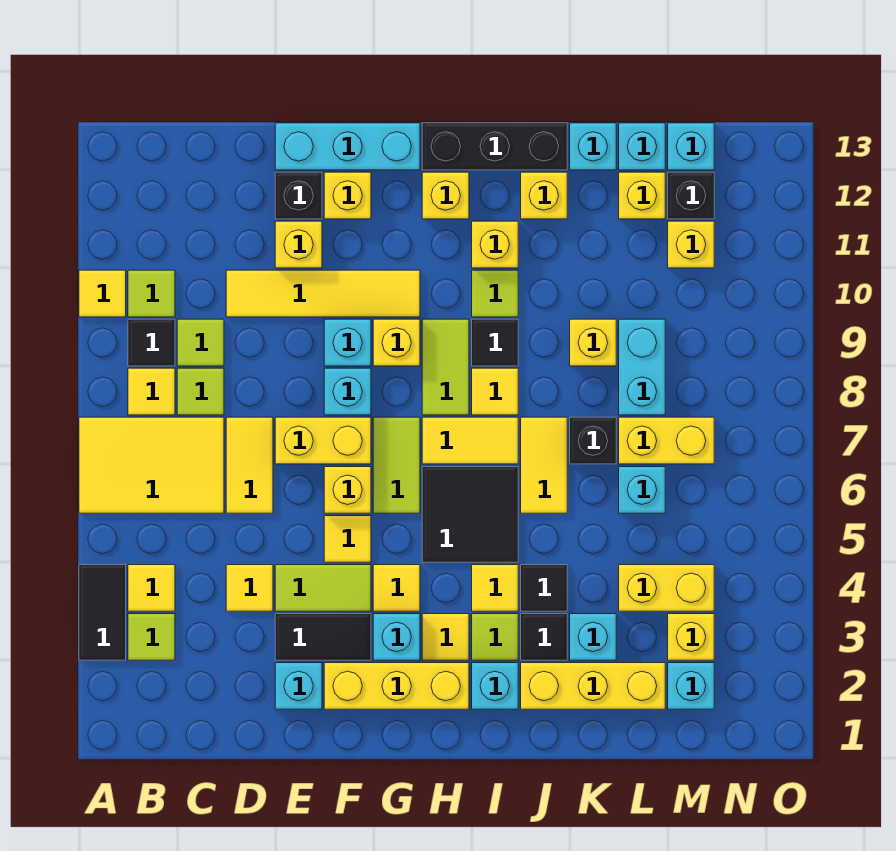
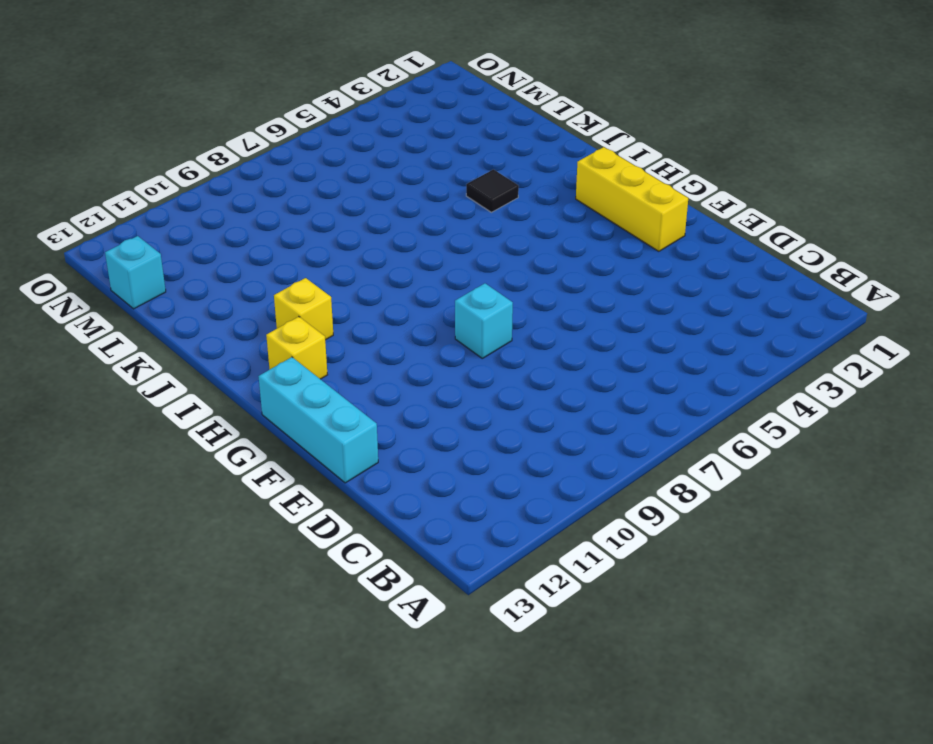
none -> black 1x2 tile [79,565,126,660]
none -> yellow 2x3 tile [79,417,224,513]
none -> yellow 1x1 tile [79,270,126,317]
none -> lime 1x1 tile [128,614,175,660]

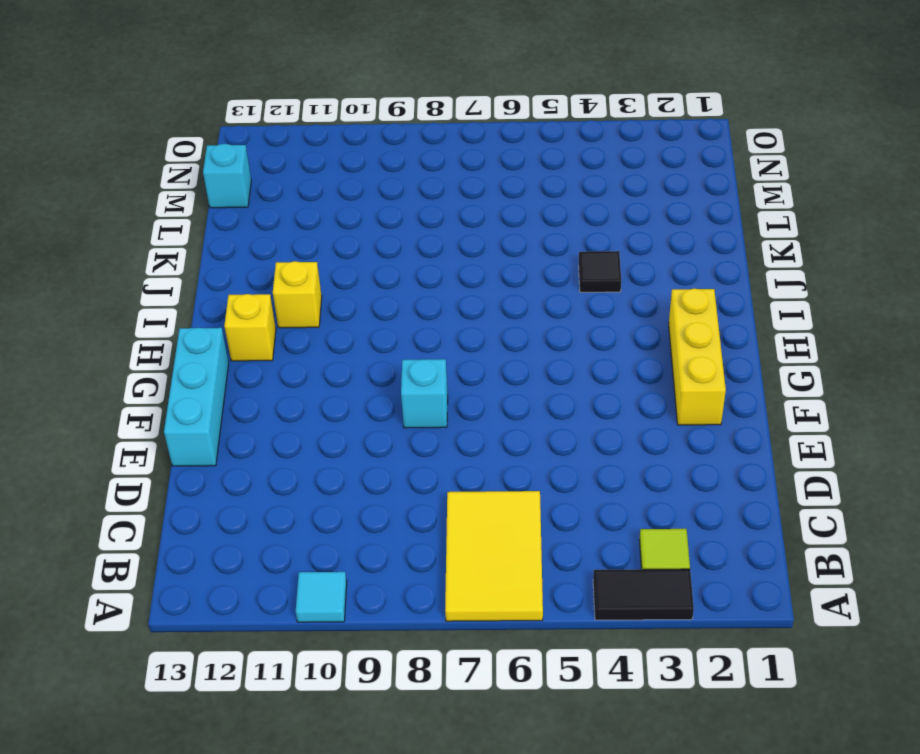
cyan 1x1 tile [296,572,347,622] -> yellow 1x1 tile [79,270,126,317]
none -> yellow 1x1 tile [128,565,175,611]
none -> yellow 1x1 tile [128,368,175,415]
none -> black 1x1 tile [128,319,175,366]
none -> lime 1x1 tile [128,270,175,317]

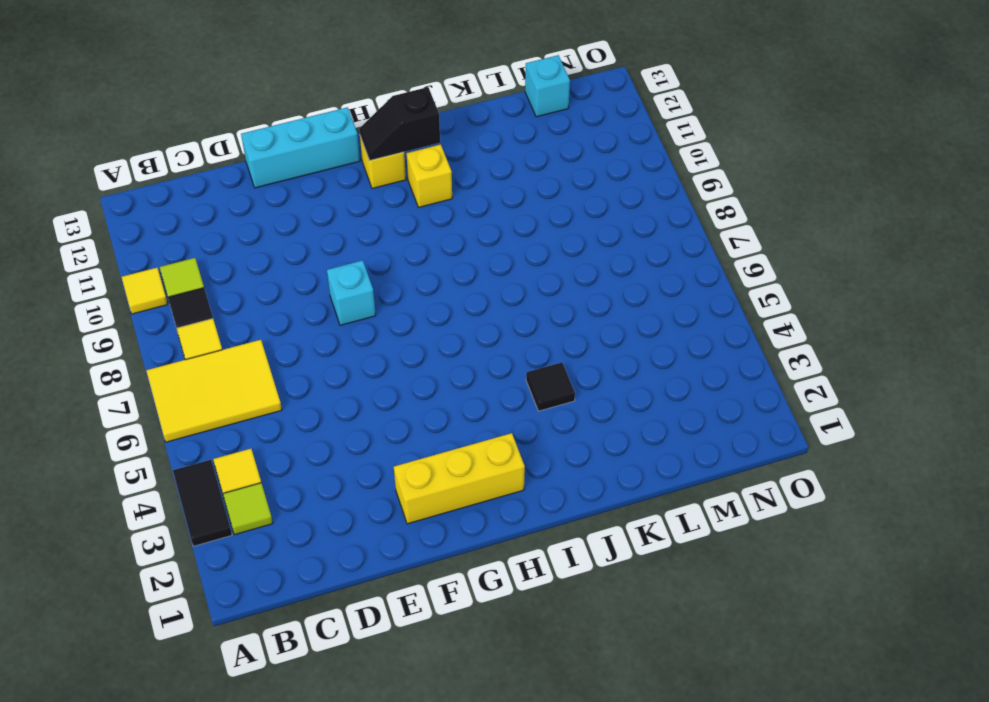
black 1x2 slope [359,87,440,161] -> none
none -> lime 1x1 tile [177,368,224,415]
none -> lime 1x1 tile [177,319,224,366]
none -> yellow 1x1 tile [226,565,273,611]
none -> yellow 1x2 tile [226,417,273,513]

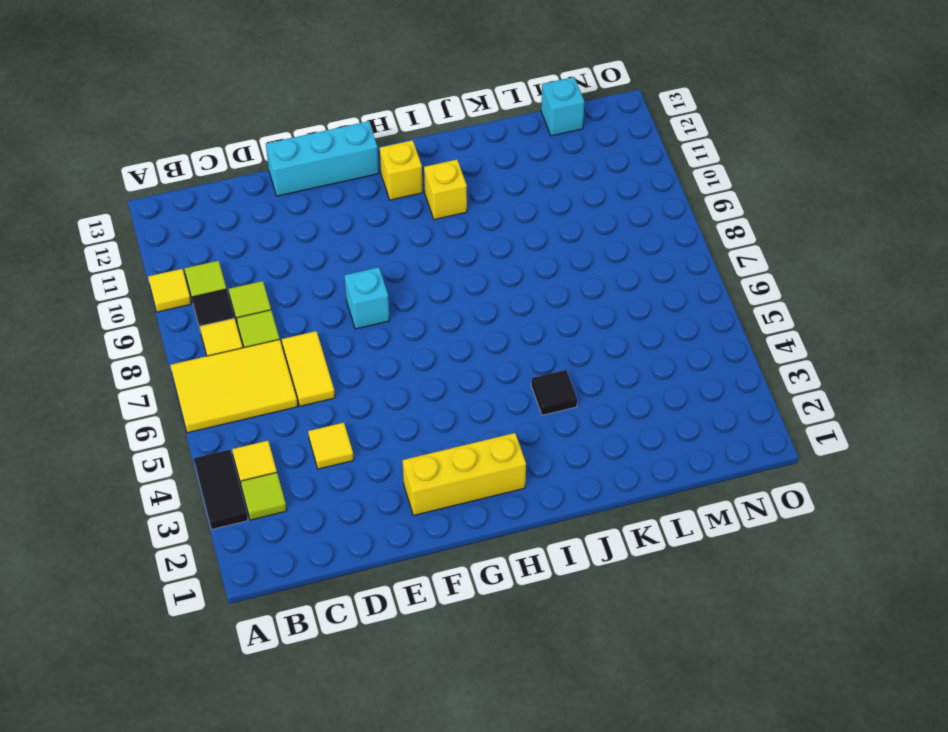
none -> yellow 1x4 tile [226,270,420,317]
none -> cyan 1x1 brick [275,663,322,709]
none -> black 1x2 tile [275,614,371,660]
none -> lime 1x2 tile [275,565,371,611]

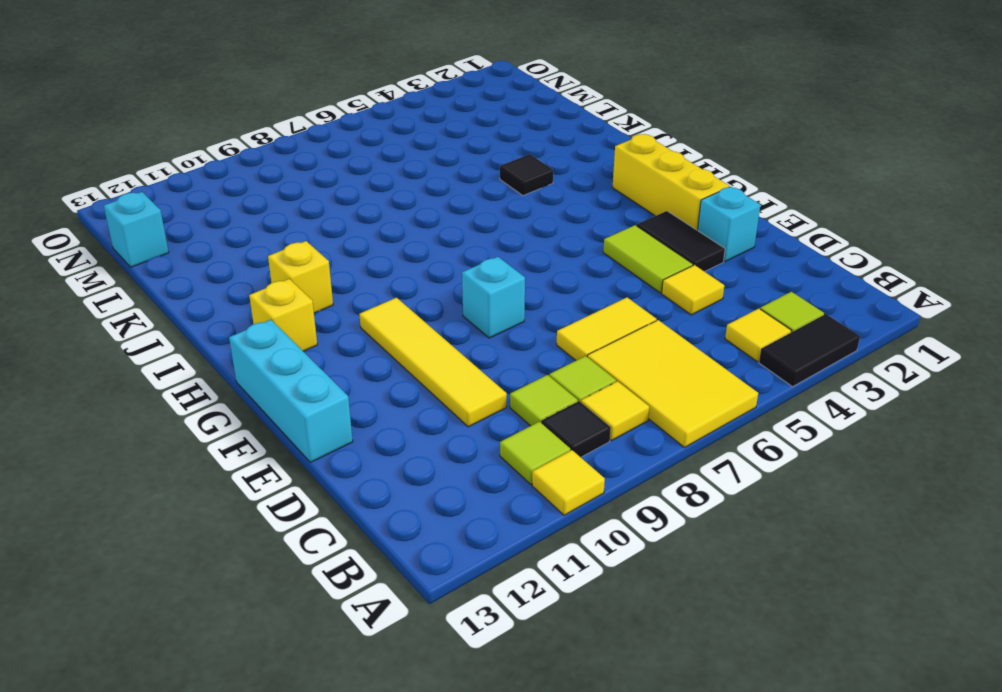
none -> yellow 1x2 brick [275,417,371,464]
none -> yellow 1x1 brick [275,221,322,268]
none -> black 1x1 brick [275,172,322,219]
none -> yellow 1x1 tile [324,516,371,562]

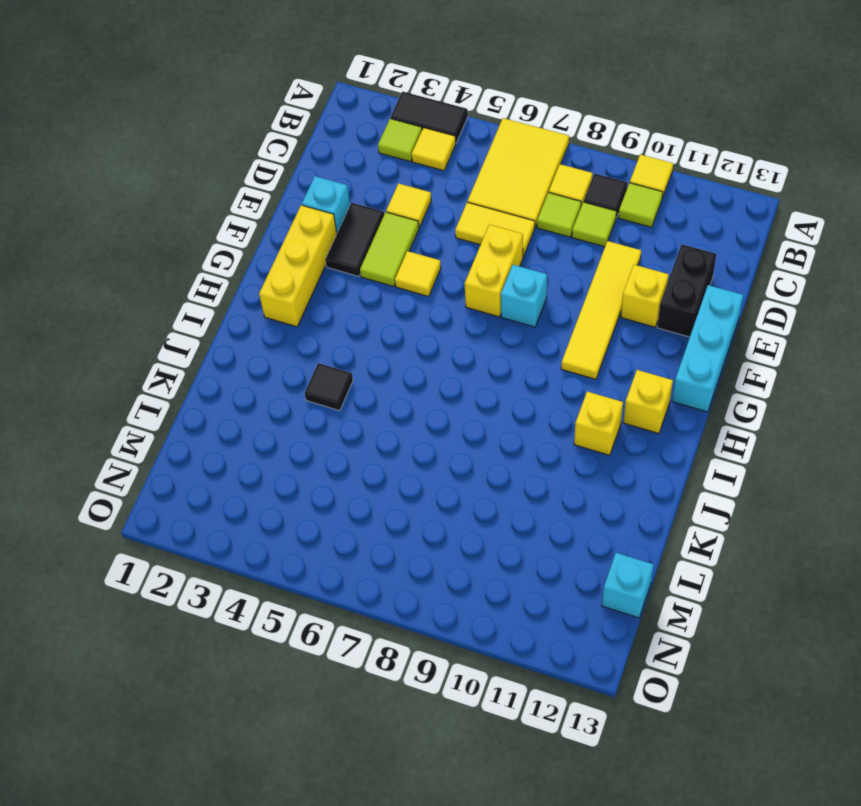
black 1x2 brick [657,244,716,337] -> black 1x1 brick [275,172,322,219]
none -> yellow 1x1 brick [324,467,371,513]
none -> cyan 1x1 brick [324,319,371,366]
none -> yellow 1x1 brick [324,172,371,219]
none -> cyan 1x1 brick [373,614,420,660]

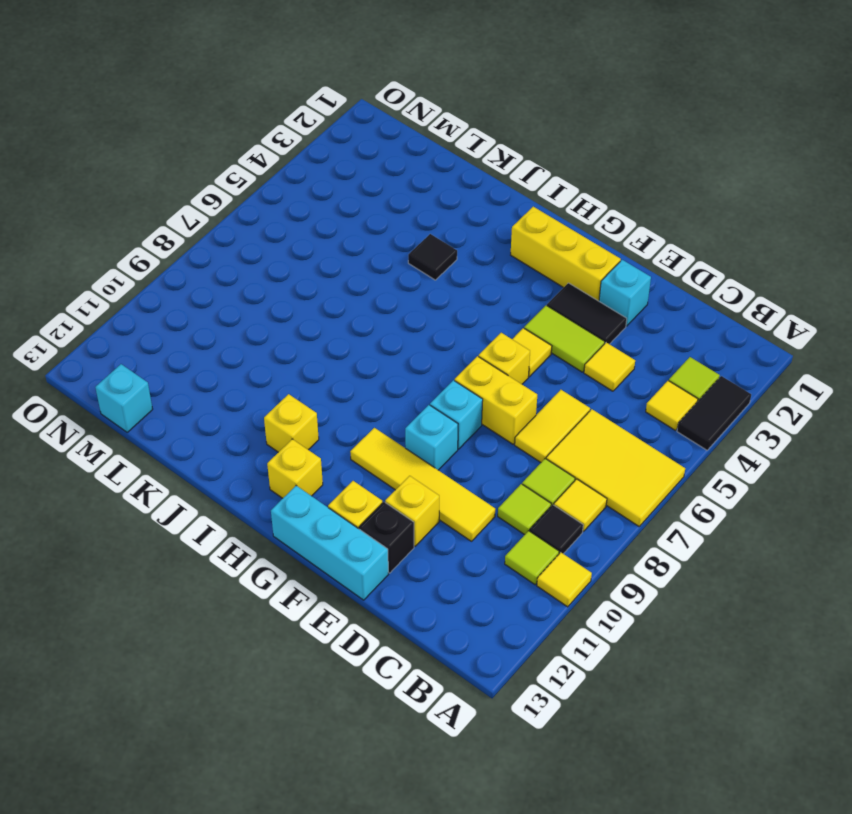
none -> cyan 1x1 brick [373,614,420,660]
none -> yellow 1x1 tile [373,565,420,611]
none -> lime 1x2 tile [373,417,420,513]
none -> yellow 1x1 brick [373,319,420,366]

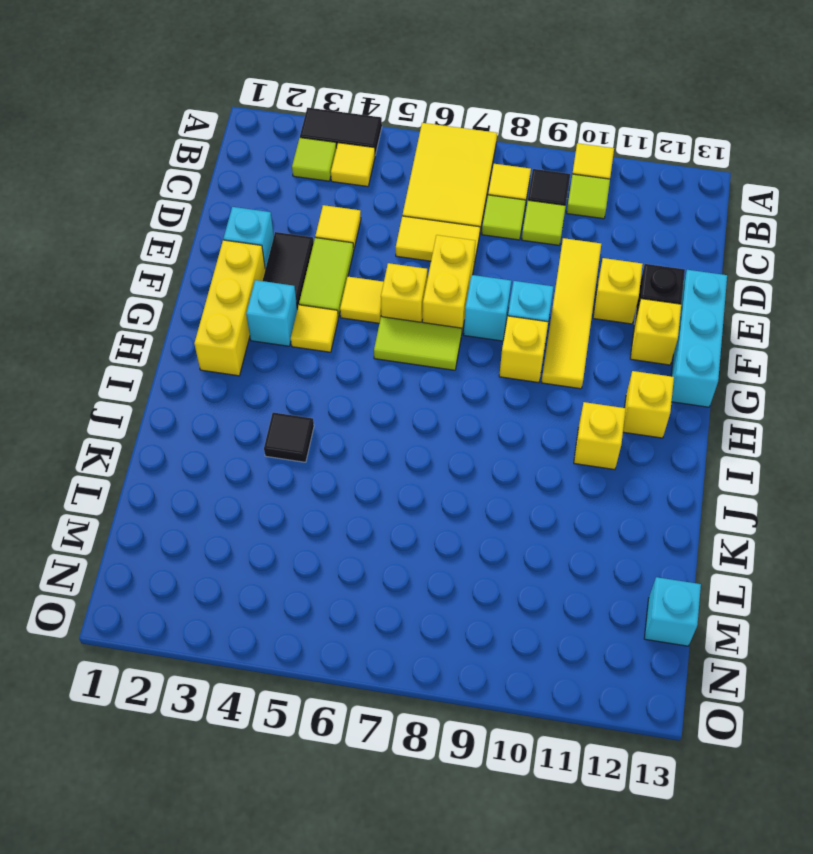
none -> yellow 1x1 tile [422,614,469,660]
none -> black 2x2 tile [422,467,518,562]
none -> yellow 1x2 tile [422,417,518,464]
none -> lime 1x2 tile [422,319,469,415]

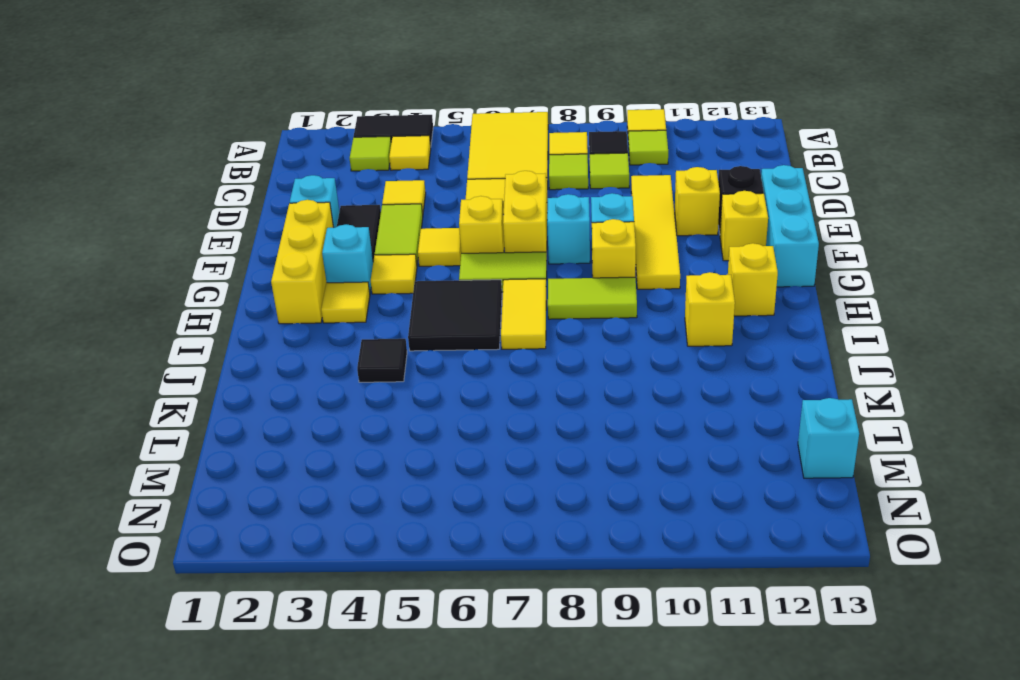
none -> black 1x3 brick [422,123,567,170]
none -> cyan 1x1 brick [472,663,518,709]
none -> lime 1x1 tile [472,614,518,660]
none -> yellow 1x1 tile [472,565,518,611]

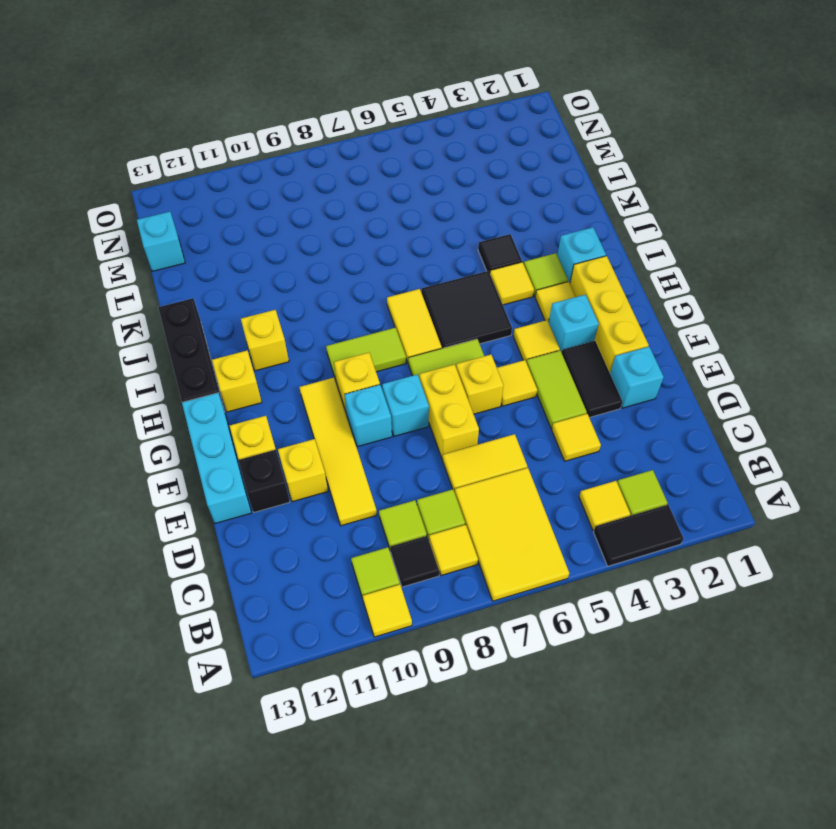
none -> yellow 1x1 tile [472,368,518,415]
none -> black 1x1 tile [472,319,518,366]
none -> lime 1x1 tile [472,270,518,317]
none -> yellow 1x3 brick [521,663,665,709]

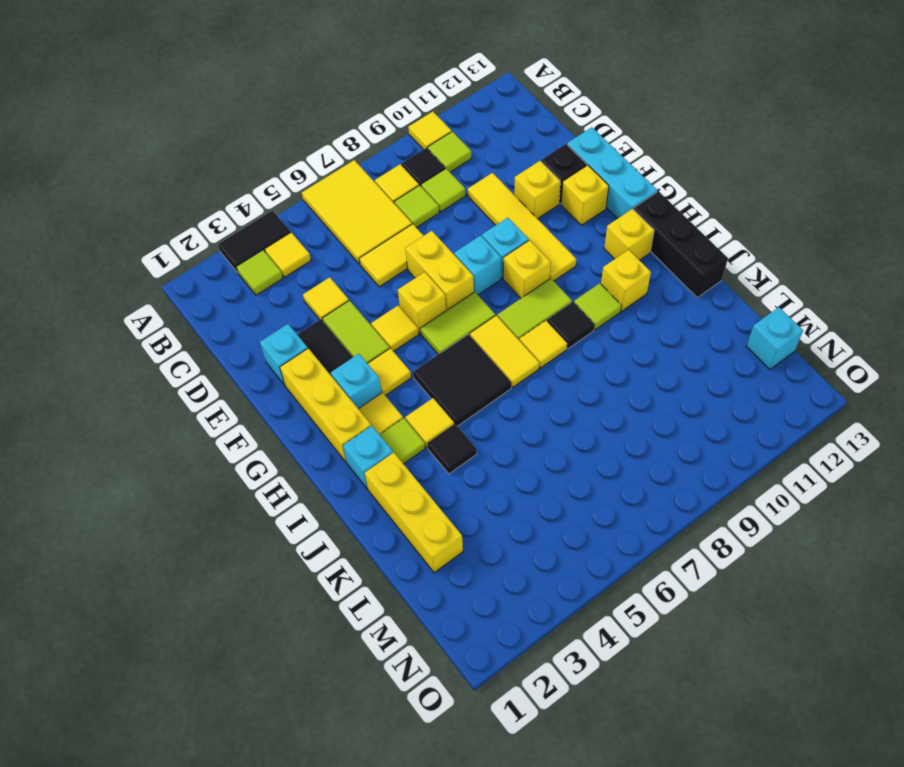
none -> black 1x1 tile [521,614,567,660]
none -> yellow 1x2 tile [521,417,567,513]
none -> yellow 1x1 brick [521,172,567,219]
none -> cyan 1x1 brick [570,614,616,660]

